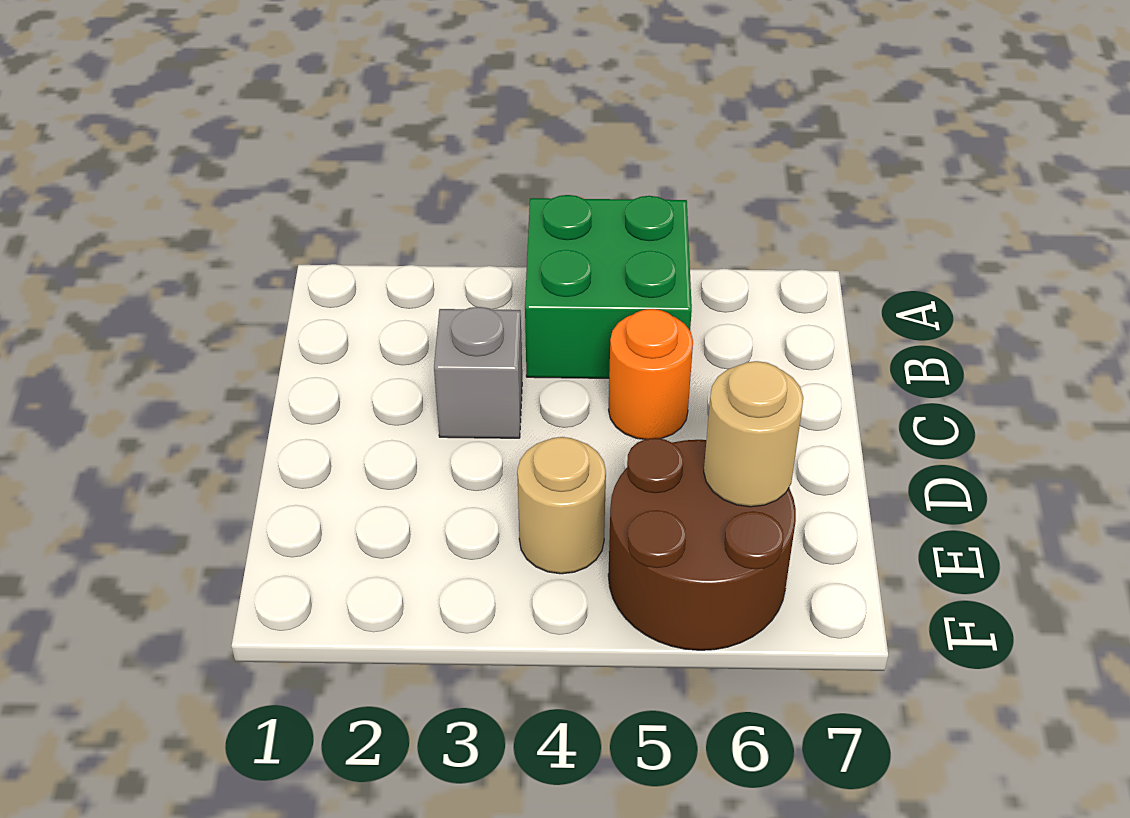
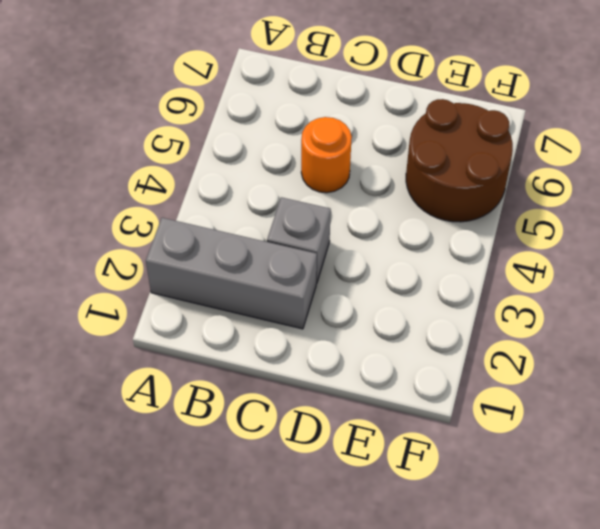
grey 1x3 brick [146,218,317,329] -> none
none -> green 2x2 brick [525,195,692,378]
none -> tan 1x1 round brick [517,437,606,574]

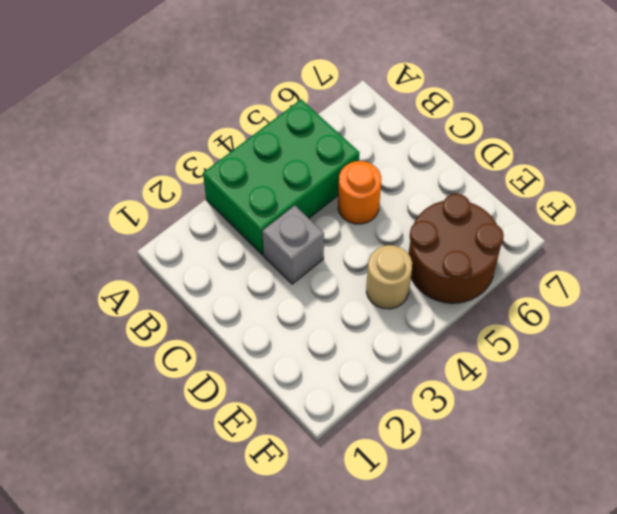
green 2x3 brick [203,99,360,255] -> green 2x2 brick [525,195,692,378]
none -> tan 1x1 round brick [704,361,803,507]

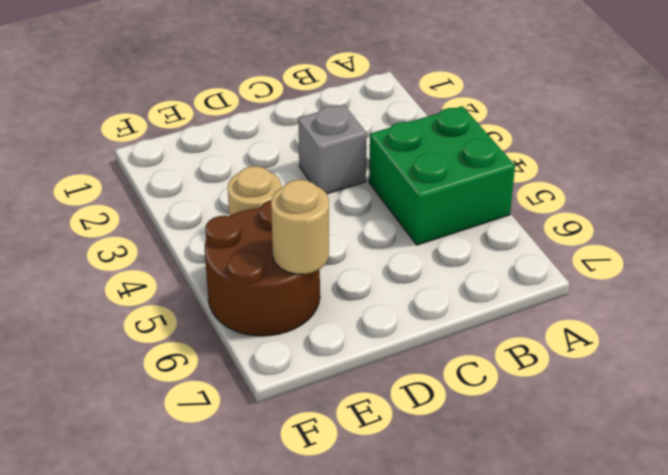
none -> orange 1x1 round brick [609,309,693,439]

